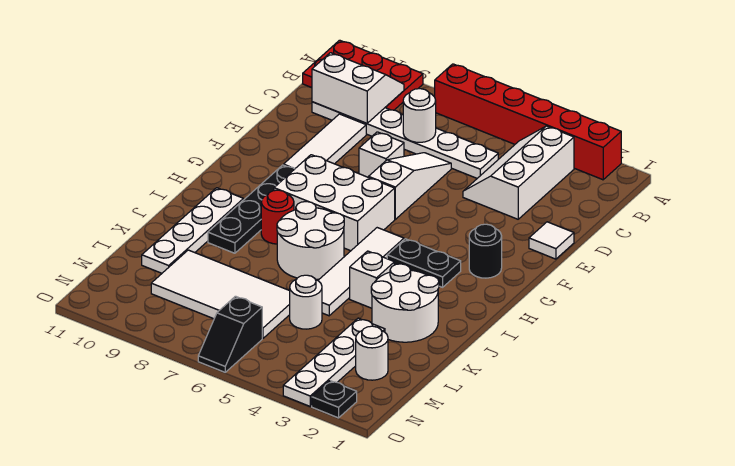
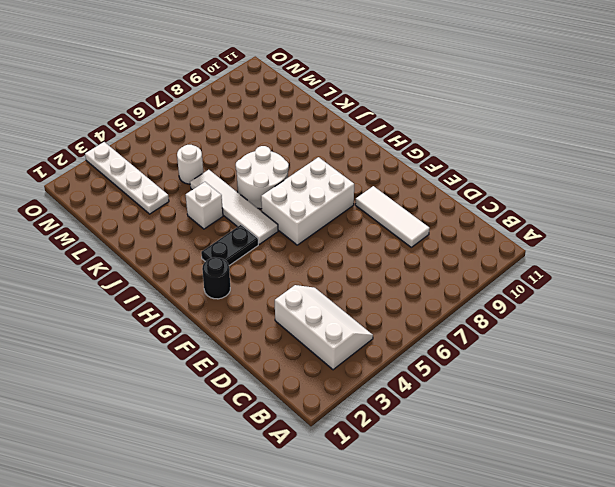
none -> red 1x6 brick [435,64,621,180]
none -> red 2x3 plate [303,40,423,110]
none -> white 1x6 plate [312,102,498,178]

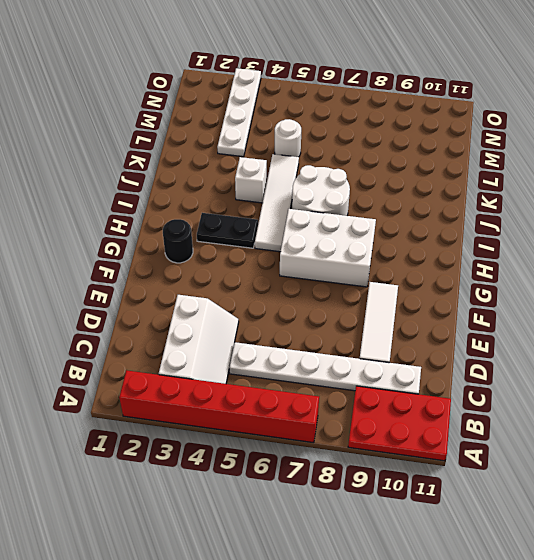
none -> white 1x3 slope [369,153,451,219]
none -> white 1x1 tile [529,222,574,259]
none -> white 1x1 brick [359,132,404,177]

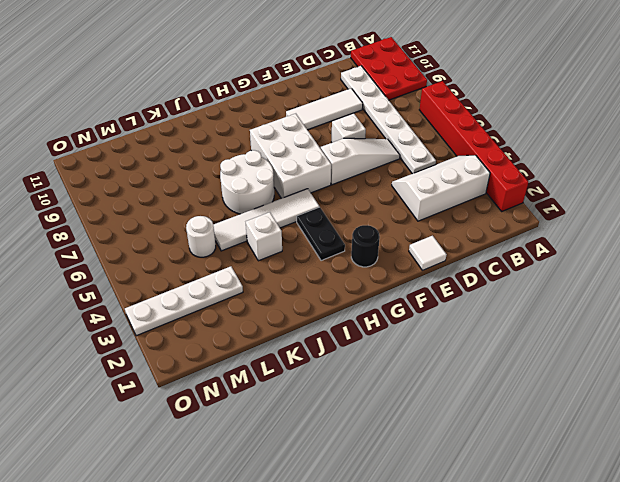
none -> black 1x4 plate [208,165,294,253]
none -> red 1x1 round brick [261,190,294,244]
none -> white 1x4 plate [142,188,243,273]

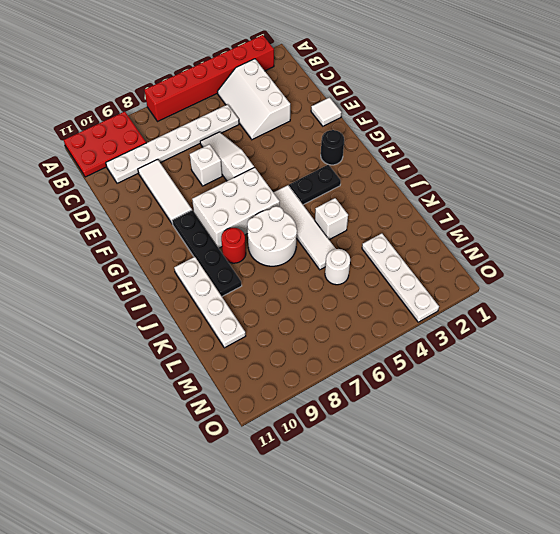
none -> white 2x2 round brick [371,264,439,342]
none -> white 2x4 tile [151,250,290,338]
none -> white 1x1 round brick [356,326,388,380]

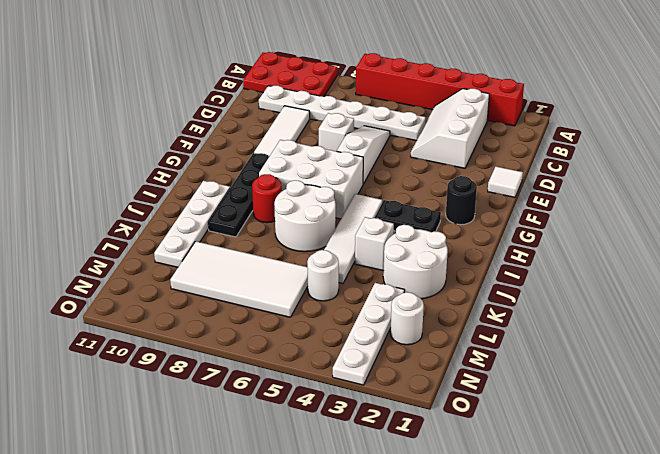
none -> black 1x2 slope [198,296,262,372]
none -> black 1x1 plate [312,381,357,418]
none -> white 2x2 slope [312,53,404,123]

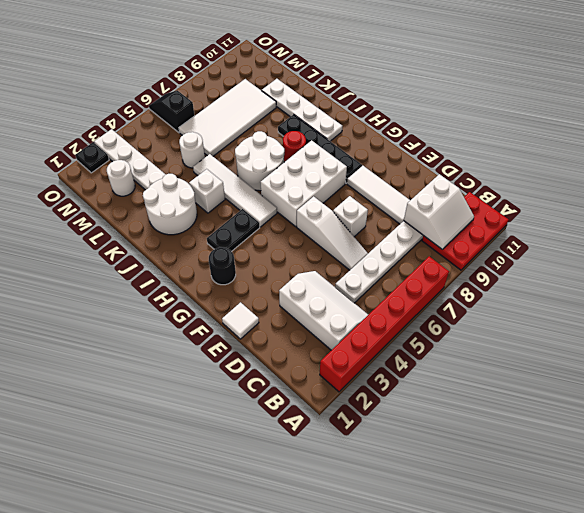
none -> white 1x1 round brick [403,89,436,142]

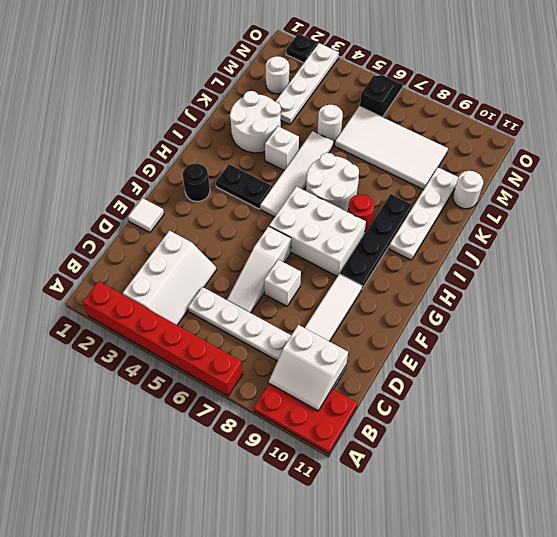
white 1x1 round brick [453,171,483,209] -> white 1x1 round brick moved to [403,89,436,142]

